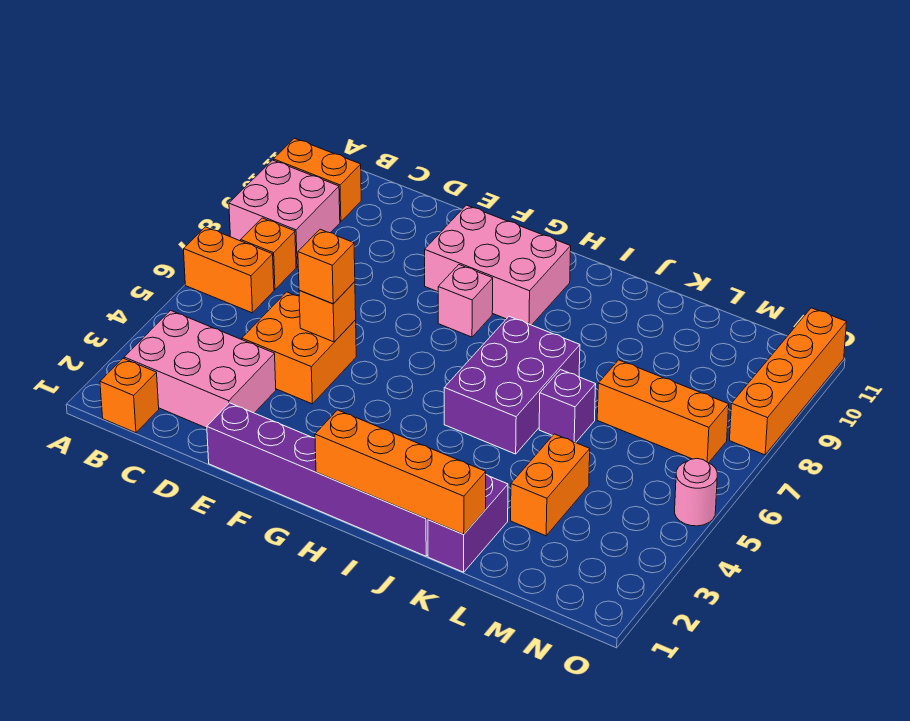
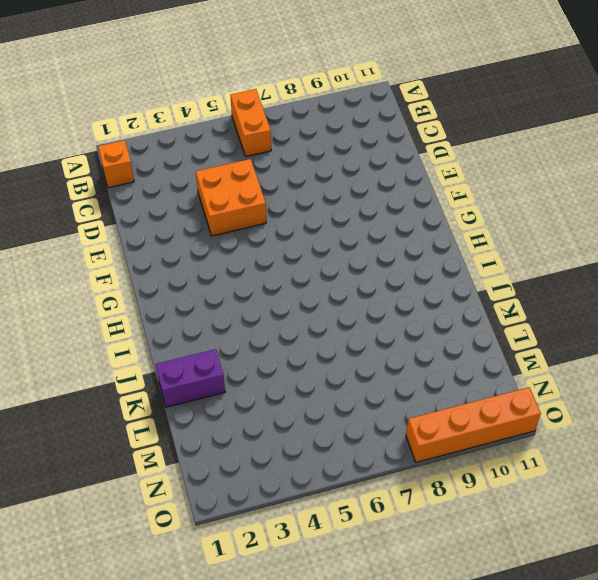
none -> pink 2x2 brick [229,160,340,267]
none -> orange 1x2 brick [274,138,361,222]
none -> pink 2x3 brick [124,310,276,428]

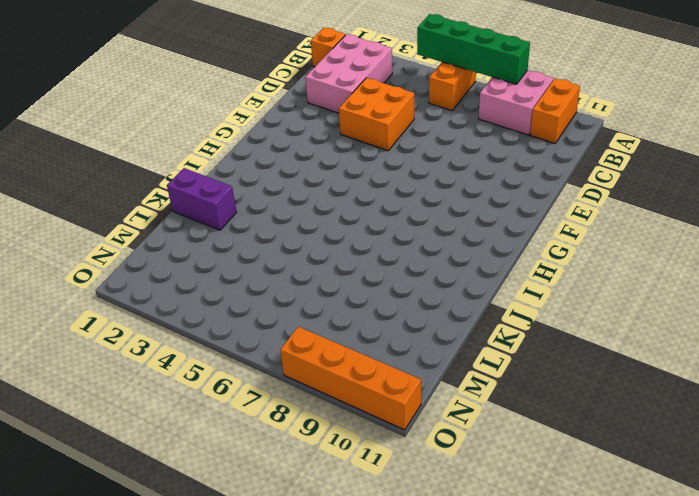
green 1x4 brick [417,14,530,84] -> none
none -> orange 1x1 brick [241,218,296,290]
none -> purple 1x6 brick [207,403,428,556]
none -> pink 2x3 brick [425,205,571,325]

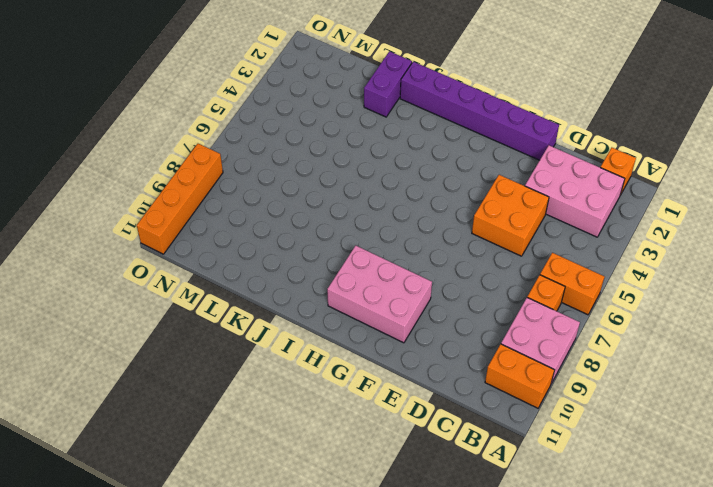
none -> pink 1x1 brick [438,265,493,337]
none -> purple 2x3 brick [444,316,580,454]
none -> purple 1x1 brick [539,370,596,443]

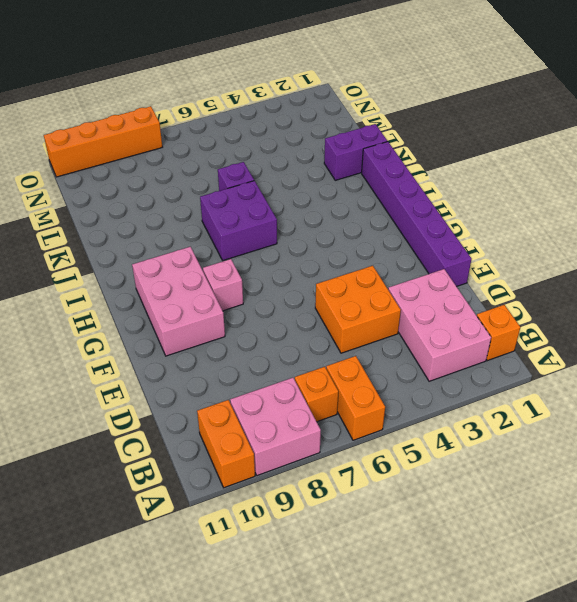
purple 2x2 brick [200,181,277,260] -> purple 2x3 brick [444,316,580,454]
none -> orange 1x2 brick [511,434,590,536]
none -> orange 1x3 brick [597,360,729,463]
none -> pink 1x1 round brick [675,459,717,526]

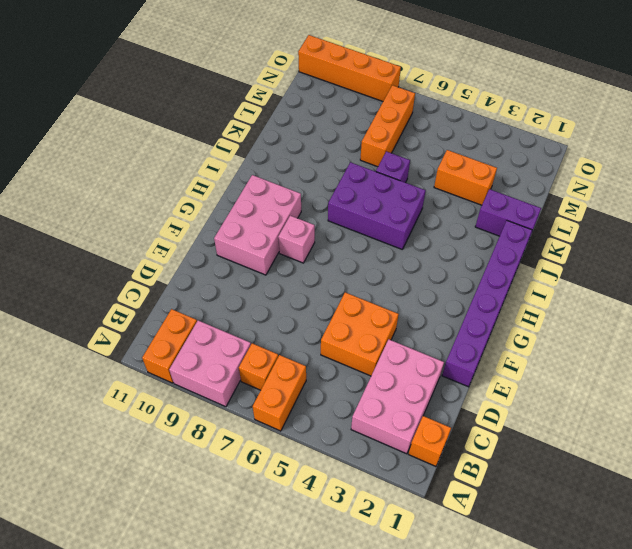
none -> pink 1x1 round brick [675,459,717,526]
none -> orange 1x1 brick [299,282,356,342]
none -> orange 1x4 brick [315,410,486,534]

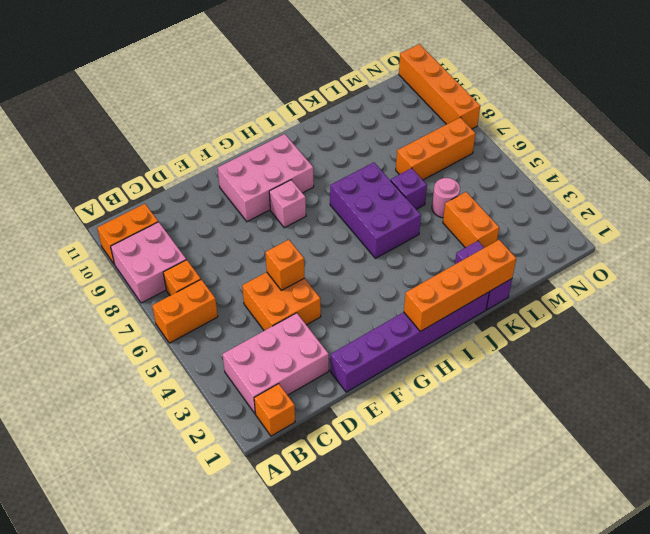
pink 1x1 round brick [432,178,460,218] -> pink 1x1 round brick moved to [675,459,717,526]
none -> orange 1x1 brick [298,229,355,304]

